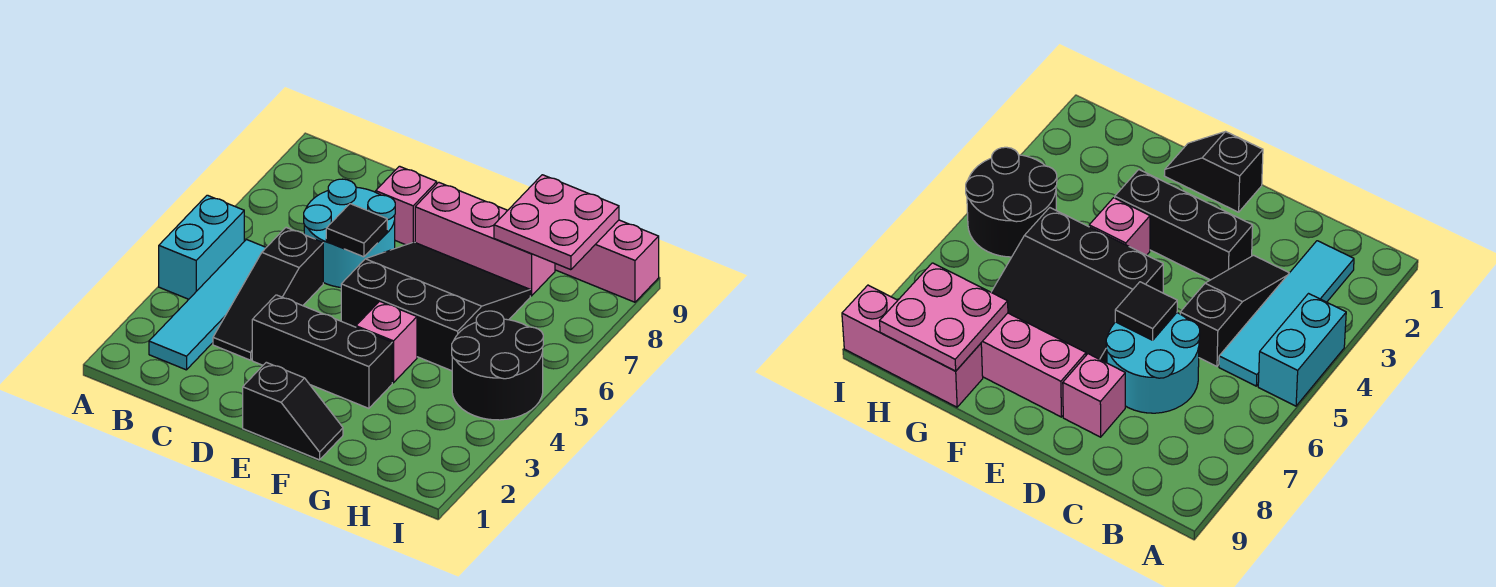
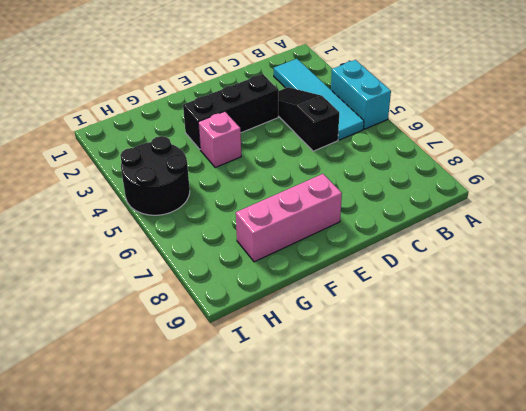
none -> cyan 2x2 round brick [304,179,395,287]
none -> pink 1x1 brick [376,166,437,245]
none -> black 1x2 slope [243,362,343,460]

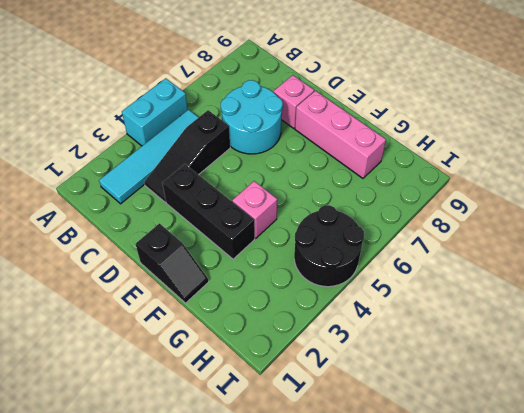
none -> black 3x3 slope [341,242,530,371]
none -> pink 1x3 brick [555,220,659,302]
none -> black 1x1 tile [326,204,387,257]

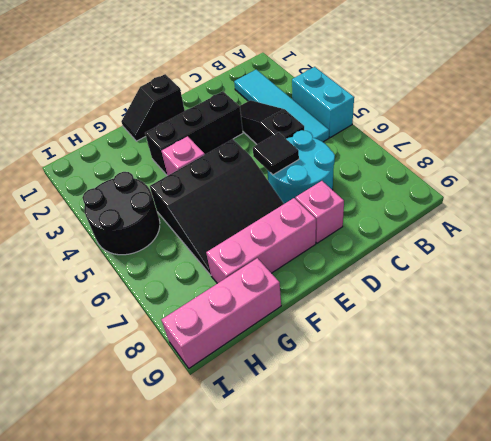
none -> pink 2x2 plate [494,175,619,270]

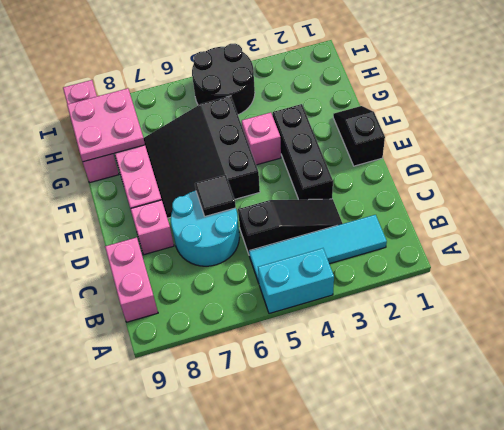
pink 1x2 brick [105,237,158,322] -> none

